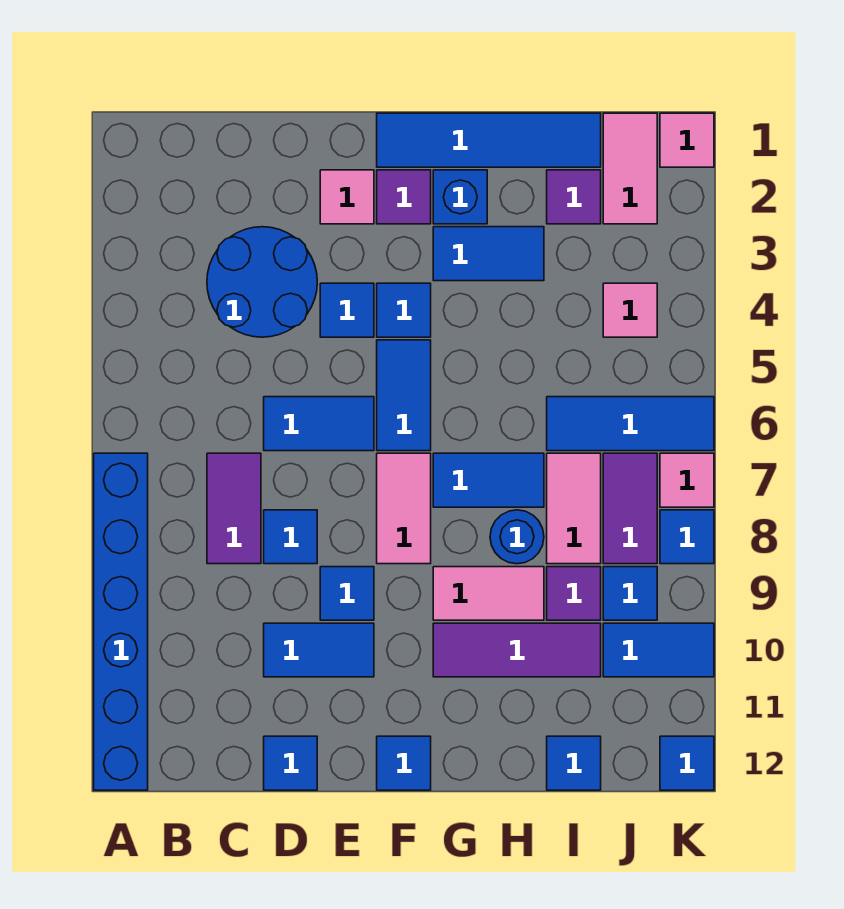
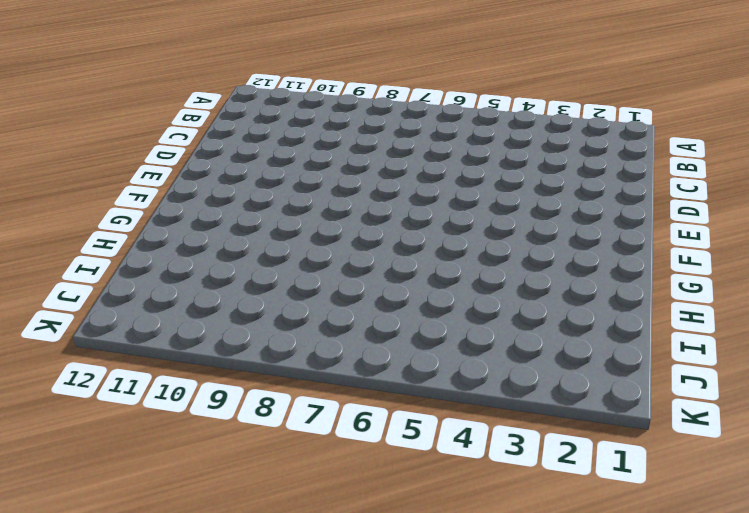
none -> blue 1x6 brick [94,453,148,790]
none -> blue 2x2 round brick [207,227,317,337]
none -> purple 1x2 tile [207,453,261,564]
none -> blue 1x2 tile [264,397,374,451]

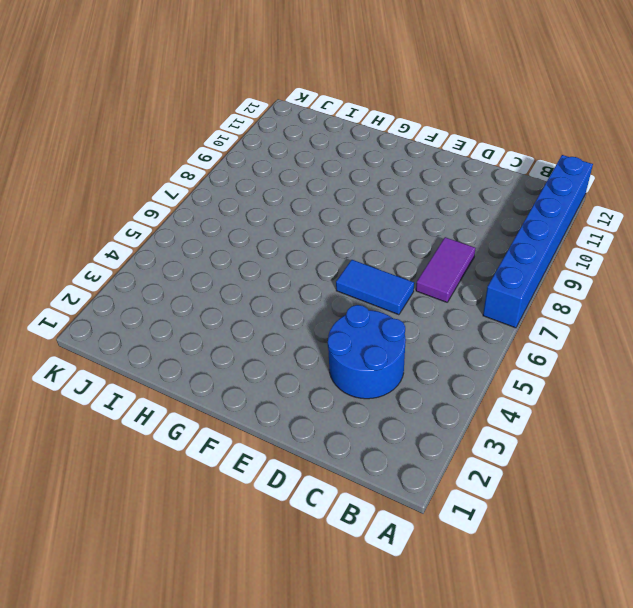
none -> blue 1x1 tile [264,510,317,564]
none -> blue 1x2 tile [264,623,374,677]
none -> blue 1x1 tile [264,736,317,790]
none -> pink 1x1 tile [320,170,374,224]

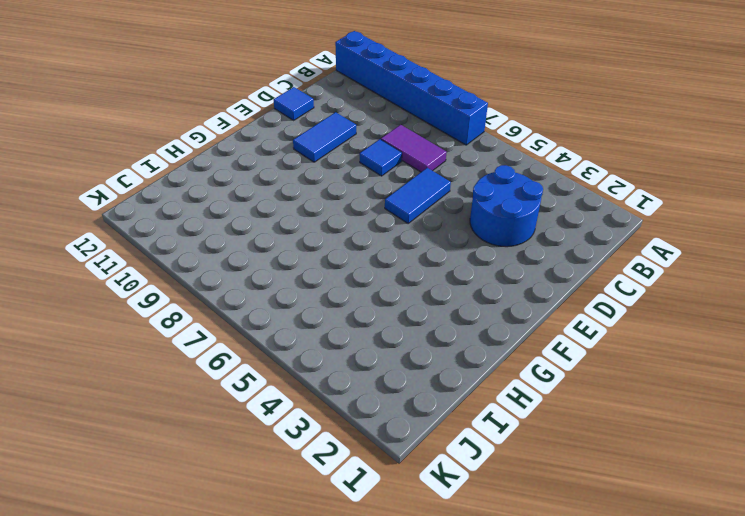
none -> pink 1x1 tile [320,170,374,224]
none -> blue 1x1 tile [320,283,374,337]
none -> blue 1x1 tile [320,567,374,620]
none -> blue 1x4 tile [377,113,601,167]

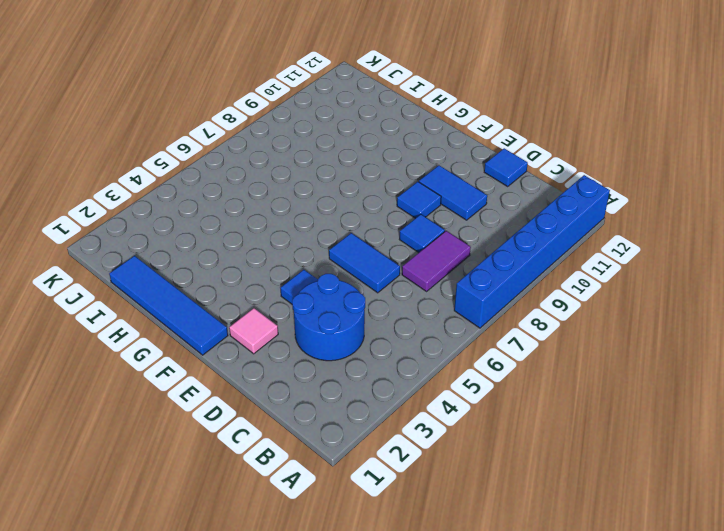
none -> purple 1x1 tile [377,170,431,224]
none -> blue 1x1 tile [377,283,431,337]
none -> blue 1x2 tile [377,340,431,451]
none -> pink 1x2 tile [377,453,431,564]

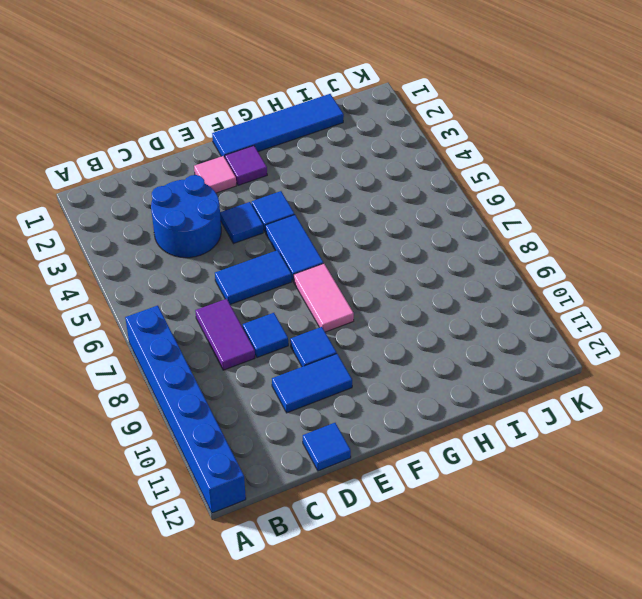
none -> blue 1x1 tile [377,736,431,790]
none -> blue 1x1 brick [433,170,487,224]
none -> blue 1x2 tile [433,227,544,281]
none -> blue 1x2 tile [433,453,544,507]

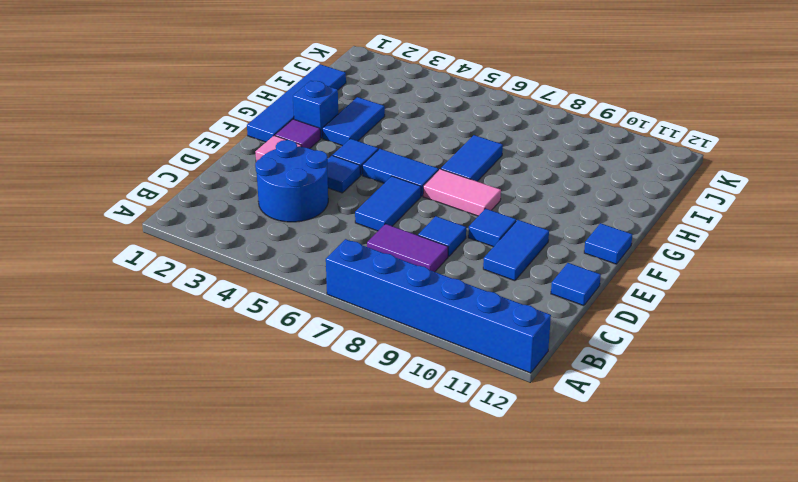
none -> pink 1x2 tile [433,567,544,620]
none -> purple 1x3 tile [433,623,601,677]
none -> blue 1x1 round brick [490,510,544,564]
none -> purple 1x1 tile [547,170,601,224]

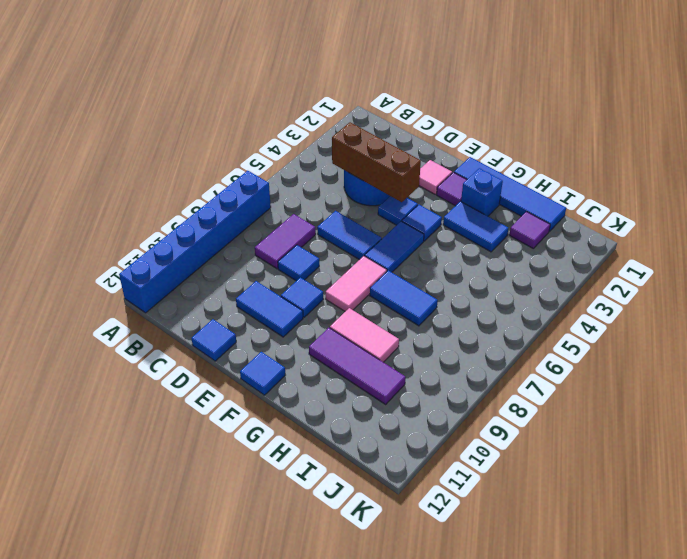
brown 1x3 brick [332,122,421,202] -> none
none -> blue 1x1 round brick [490,510,544,564]
none -> blue 1x3 tile [547,397,714,451]
none -> pink 1x2 tile [547,453,601,564]
none -> purple 1x1 tile [547,567,601,620]

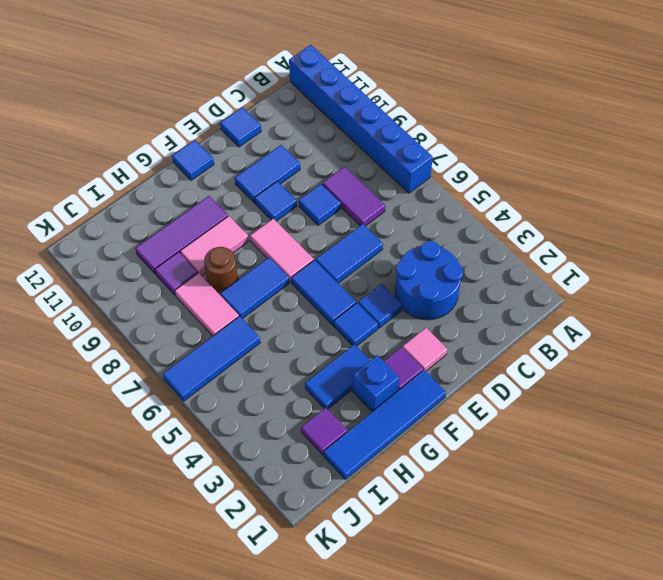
brown 1x1 round brick [204,247,238,292] -> blue 1x1 round brick [490,510,544,564]
none -> blue 1x1 tile [547,736,601,790]
none -> pink 1x2 tile [603,113,657,224]
none -> pink 1x1 tile [603,283,657,337]
none -> purple 1x2 tile [603,453,657,564]

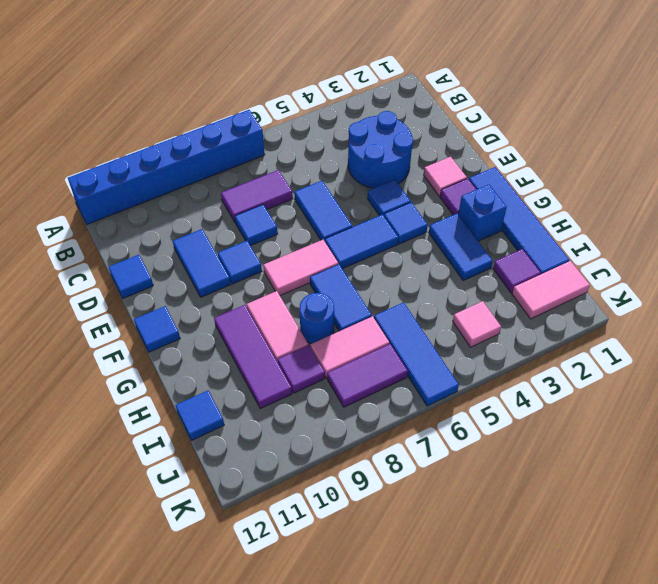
none -> blue 1x1 tile [603,567,657,620]
none -> blue 1x2 tile [603,623,714,677]
none -> pink 1x1 tile [660,113,714,167]
none -> pink 1x1 tile [660,453,714,507]

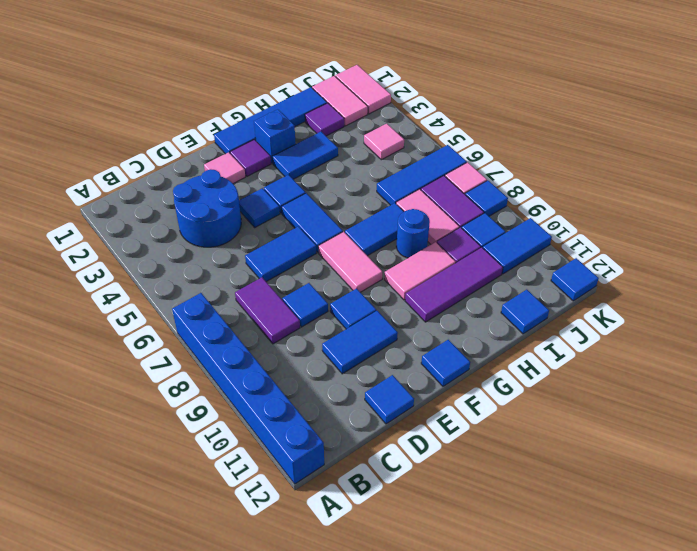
pink 1x2 tile [335,65,391,114] -> pink 1x1 tile [660,113,714,167]

